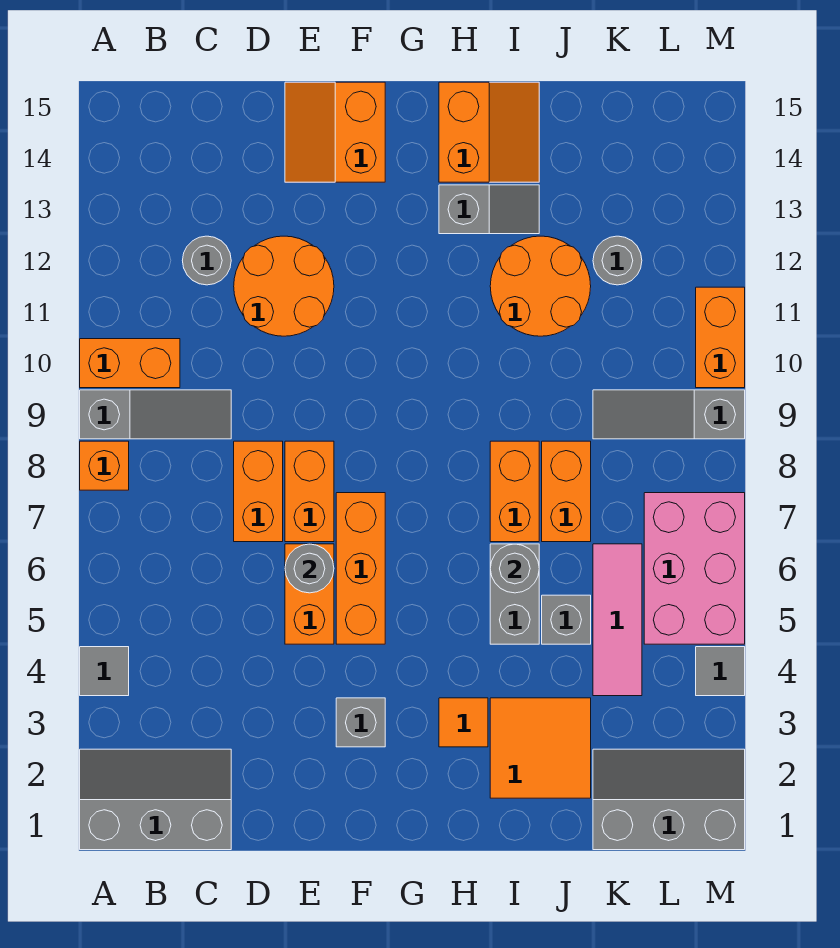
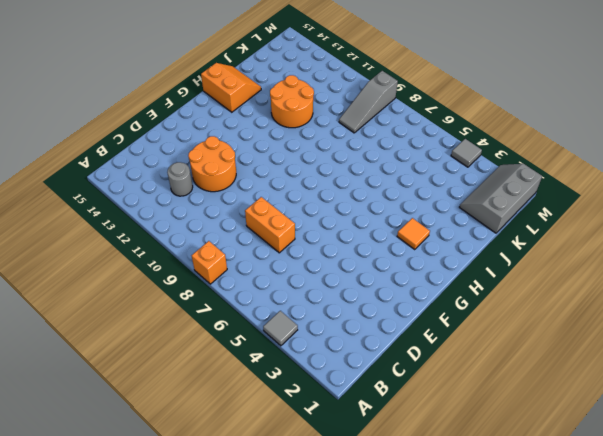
none -> grey 2x3 slope [80,749,231,850]
none -> grey 1x3 slope [80,390,231,439]
none -> orange 1x2 brick [80,339,180,388]
none -> orange 1x2 brick [285,544,334,644]

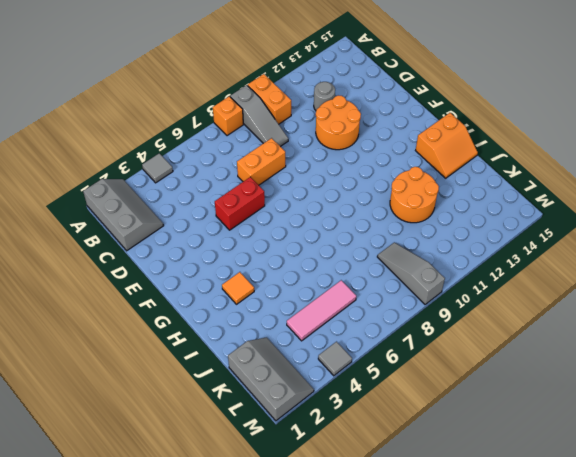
red 1x2 brick [215,177,265,230] -> orange 1x2 brick [285,544,334,644]
none -> orange 1x2 brick [285,441,334,542]
none -> orange 2x2 slope [285,82,385,182]
none -> grey 1x1 brick [336,698,385,747]
none -> orange 1x3 brick [336,493,385,644]

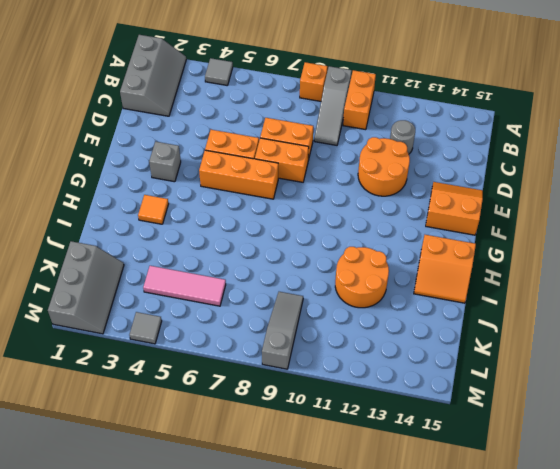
none -> grey 1x2 slope [439,185,539,234]
none -> orange 2x2 tile [490,698,591,798]
none -> grey 1x2 brick [490,544,539,644]
none -> orange 1x2 brick [490,441,539,542]

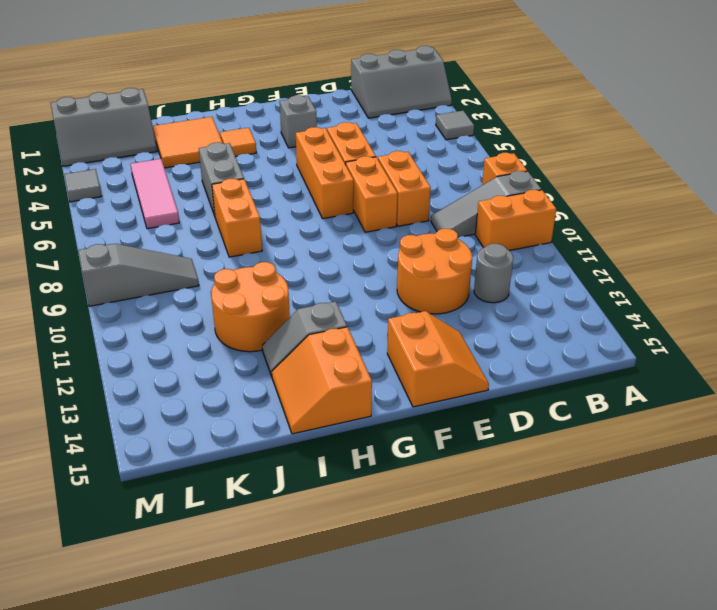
none -> grey 1x1 brick [542,595,591,644]
none -> orange 1x2 brick [542,441,591,542]
none -> grey 1x1 round brick [593,236,642,285]
none -> pink 2x3 brick [644,493,745,644]

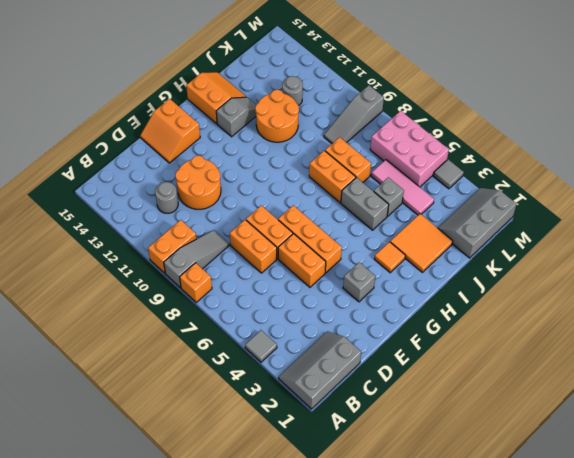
none -> orange 1x2 brick [696,287,745,388]
none -> grey 1x1 round brick [285,544,334,593]
none -> grey 1x1 round brick [490,544,539,593]

